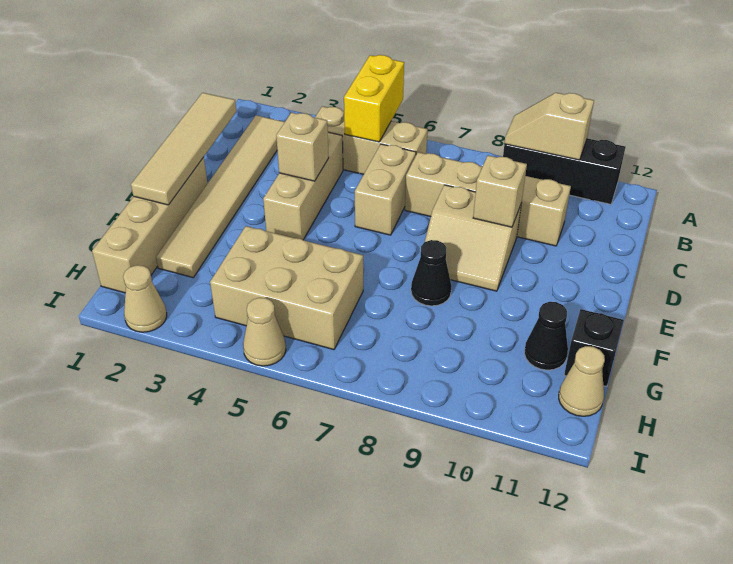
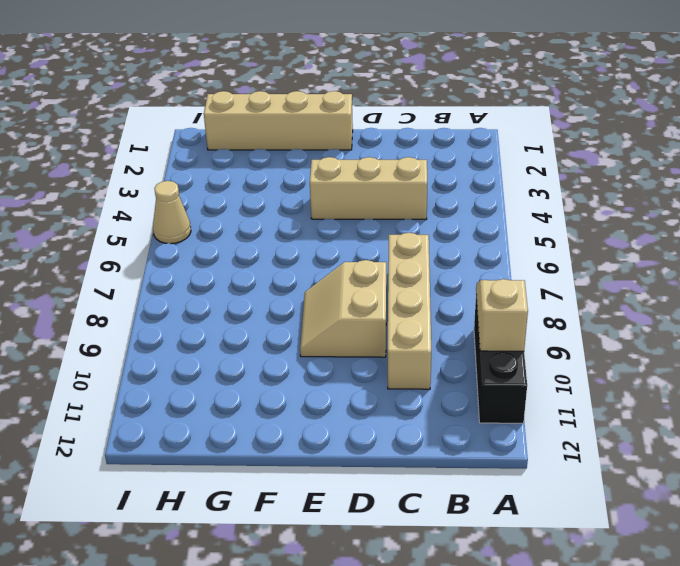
none -> tan 1x6 tile [156,116,285,277]
none -> tan 1x3 brick [315,106,428,174]
none -> tan 1x2 brick [355,144,416,235]

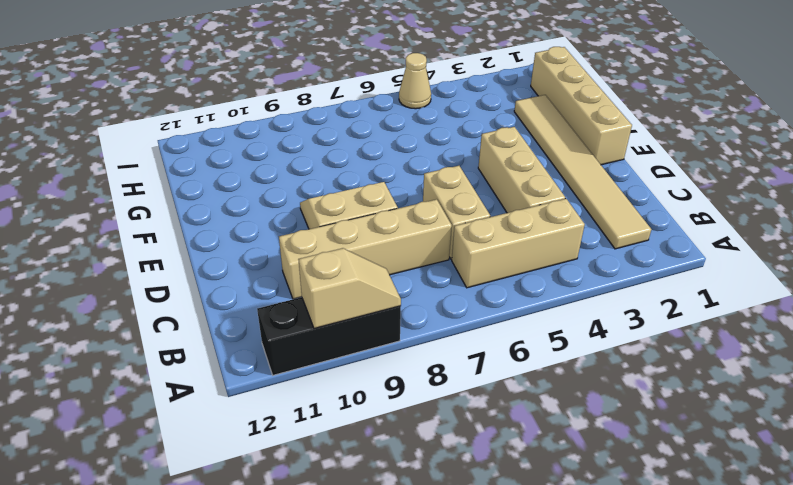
none -> black 1x1 cone [411,240,451,306]
none -> tan 2x3 brick [210,226,363,350]
none -> black 1x1 cone [524,302,568,370]

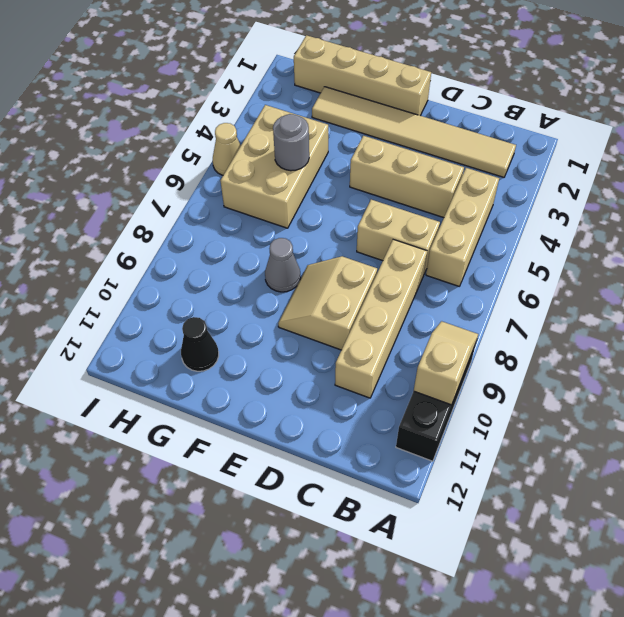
grey 1x1 cone [265,238,301,292] -> black 1x1 cone [411,240,451,306]
grey 1x1 round brick [273,114,309,171] -> none
none -> black 1x1 brick [564,309,624,387]
none -> tan 1x1 cone [559,346,605,416]
none -> tan 1x1 cone [123,265,167,332]

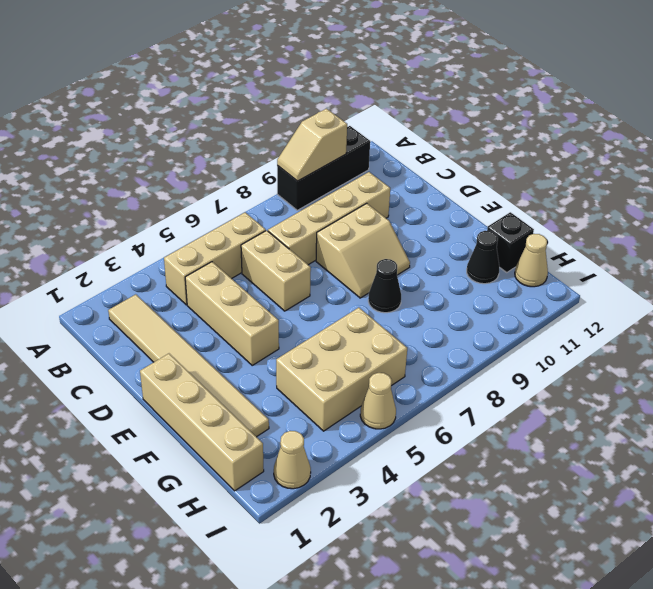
none -> yellow 1x2 brick [344,55,404,142]
none -> tan 1x4 tile [131,93,236,205]
none -> tan 1x1 brick [276,113,329,181]

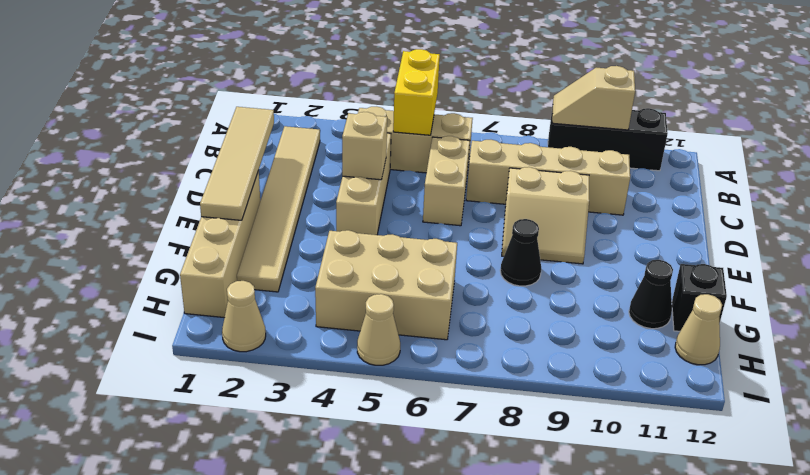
none -> tan 1x1 brick [473,155,527,227]

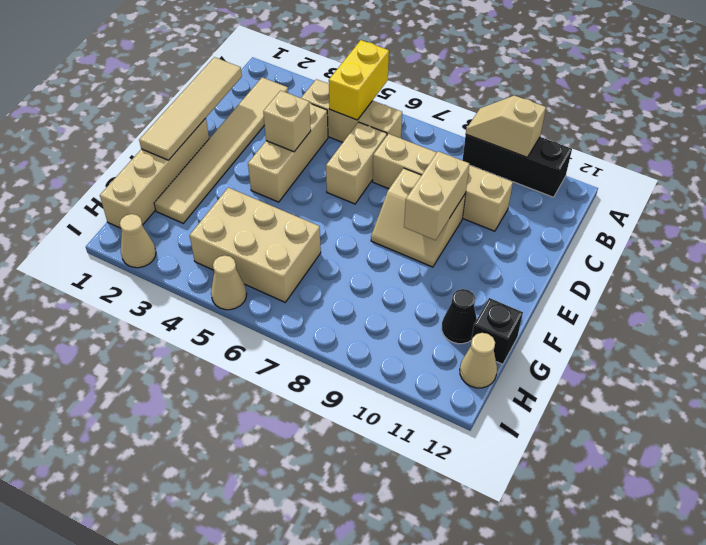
tan 1x2 brick [404,151,469,240] -> tan 1x1 brick [473,155,527,227]
none -> black 1x1 cone [411,240,451,306]

